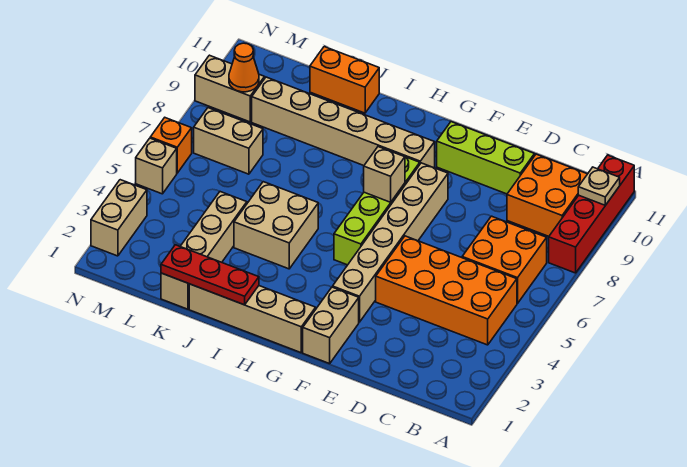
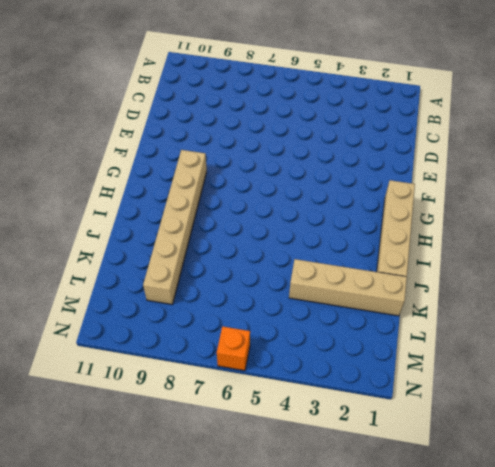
none -> red 1x4 brick [549,155,634,273]
none -> orange 2x4 brick [376,236,517,345]
none -> orange 2x2 brick [462,216,547,304]

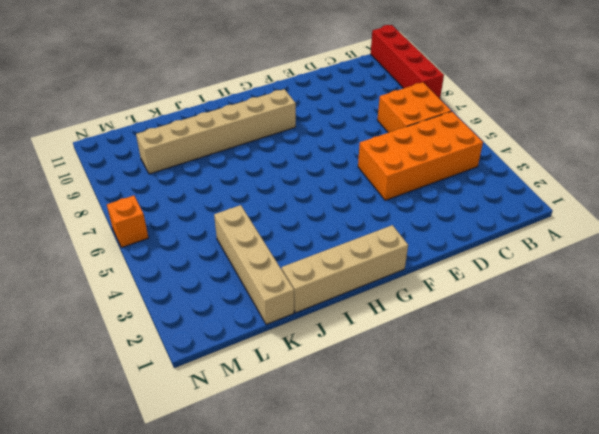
none -> orange 2x2 brick [507,154,587,236]
none -> lime 1x3 brick [437,122,535,194]
none -> tan 1x2 brick [303,287,359,364]

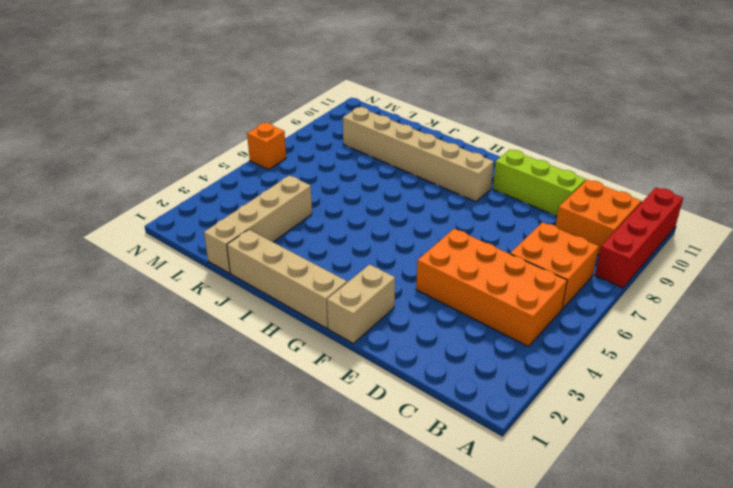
none -> tan 1x6 brick [333,163,448,322]
none -> lime 1x4 brick [334,157,420,265]
none -> tan 2x2 brick [234,182,318,269]

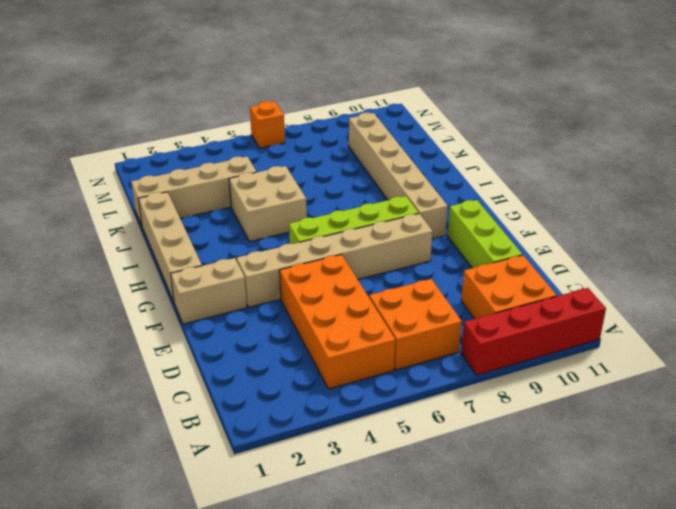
none -> orange 1x2 brick [310,47,379,113]
none -> tan 1x2 brick [194,108,263,174]
none -> tan 1x2 brick [195,55,265,122]

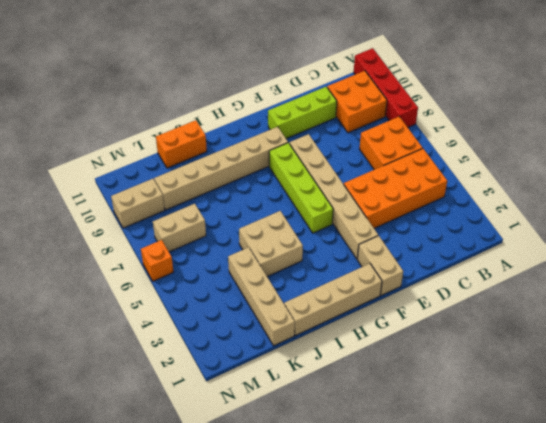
none -> tan 1x2 brick [91,180,147,256]
none -> tan 1x1 brick [136,138,177,194]
none -> tan 1x1 plate [578,167,620,205]

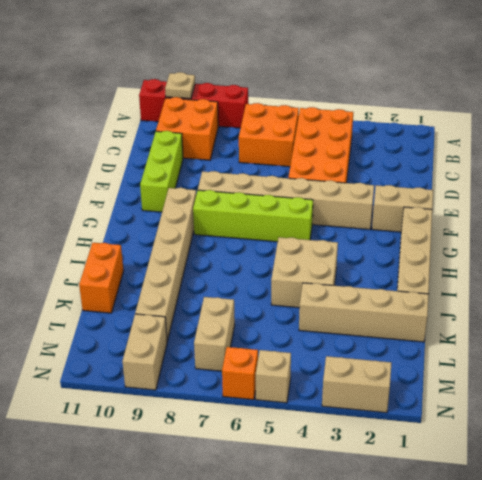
none -> tan 1x1 brick [364,147,405,202]
none -> red 1x3 plate [161,245,259,305]
none -> orange 1x1 cone [229,43,259,92]

